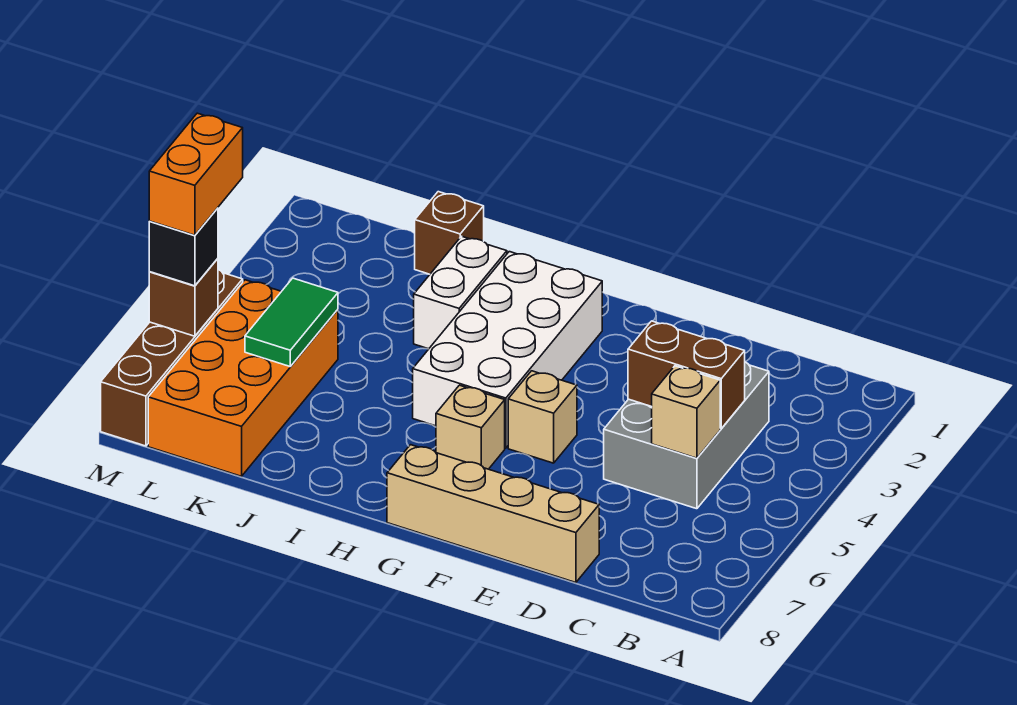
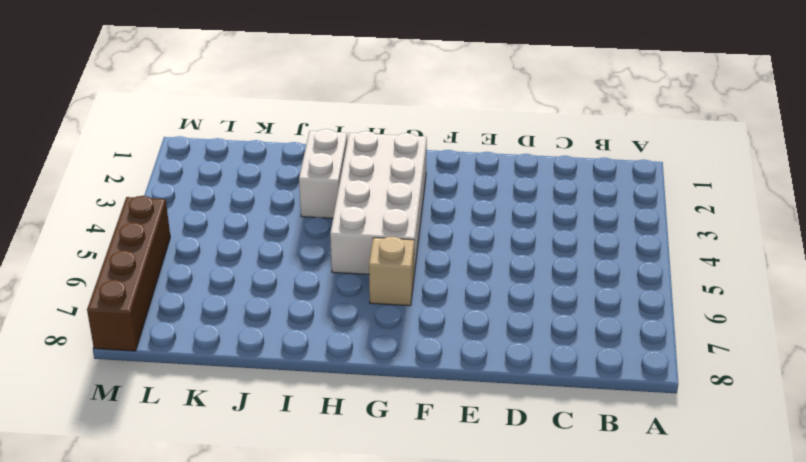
none -> grey 2x3 brick [604,362,769,509]
none -> tan 1x4 brick [387,445,599,583]
none -> tan 1x1 brick [508,371,577,463]

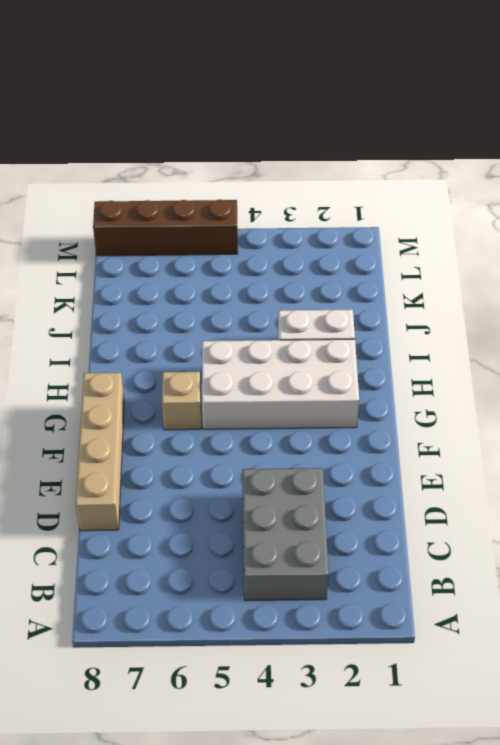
grey 2x3 brick [243,468,328,601] -> grey 2x3 brick turned to [604,362,769,509]
none -> tan 1x1 brick [508,371,577,463]
none -> brown 1x1 brick [415,192,484,274]
none -> orange 2x4 brick [148,280,338,476]

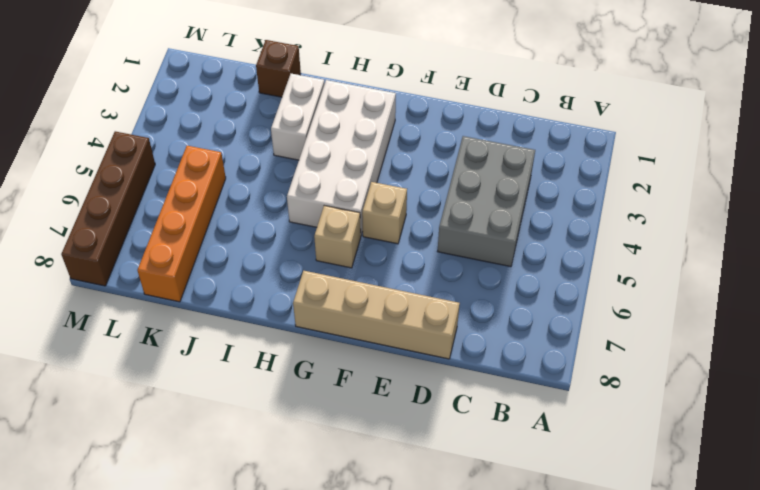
orange 1x4 brick [137,146,226,302] -> orange 2x4 brick [148,280,338,476]
none -> brown 1x2 brick [628,321,745,429]
none -> tan 1x1 brick [652,366,720,458]
none -> green 1x2 tile [245,278,338,367]

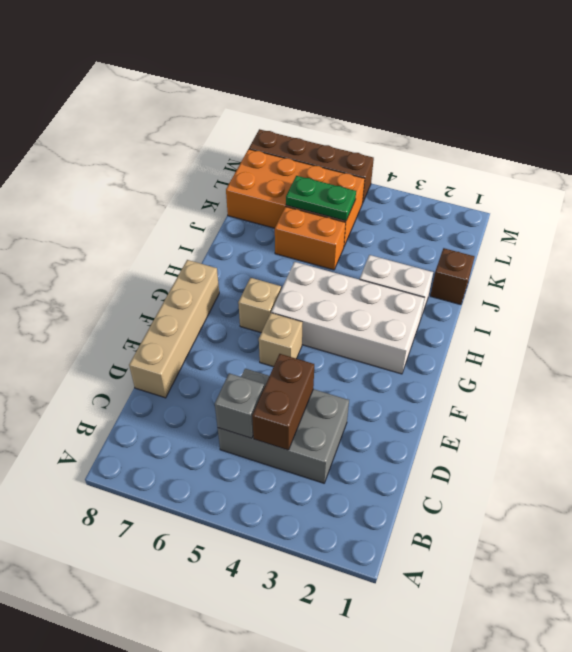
grey 1x1 brick [215,373,264,438] -> tan 1x1 brick [652,366,720,458]
orange 1x2 brick [275,207,346,270] -> orange 1x2 brick moved to [149,113,243,235]
green 1x2 plate [286,176,356,221] -> green 1x2 tile [245,278,338,367]
none -> brown 1x1 brick [149,258,218,336]
none -> black 1x1 brick [149,208,218,286]

